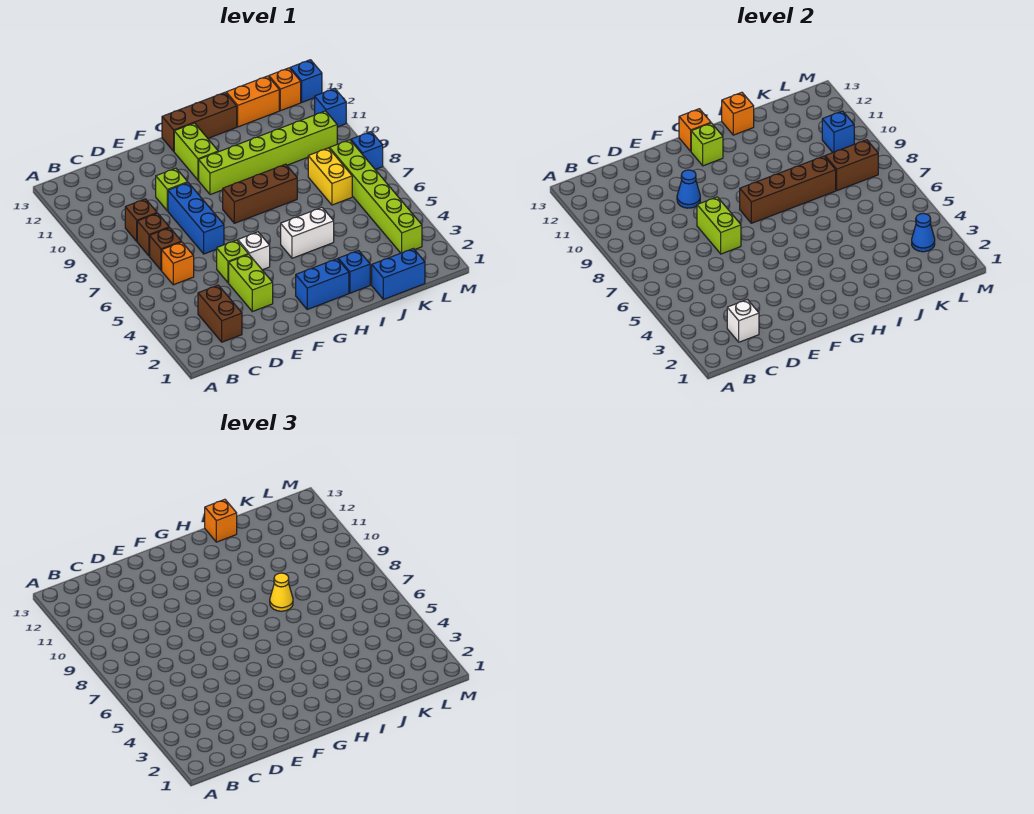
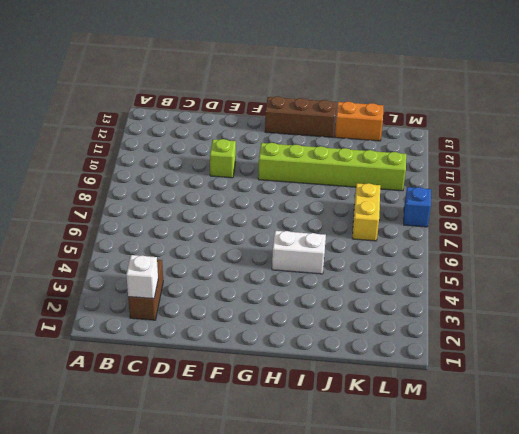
none -> orange 1x1 brick [162,242,194,285]
none -> brown 1x1 brick [150,228,181,270]
none -> brown 1x1 brick [137,213,169,256]
none -> brown 1x1 brick [125,199,157,241]

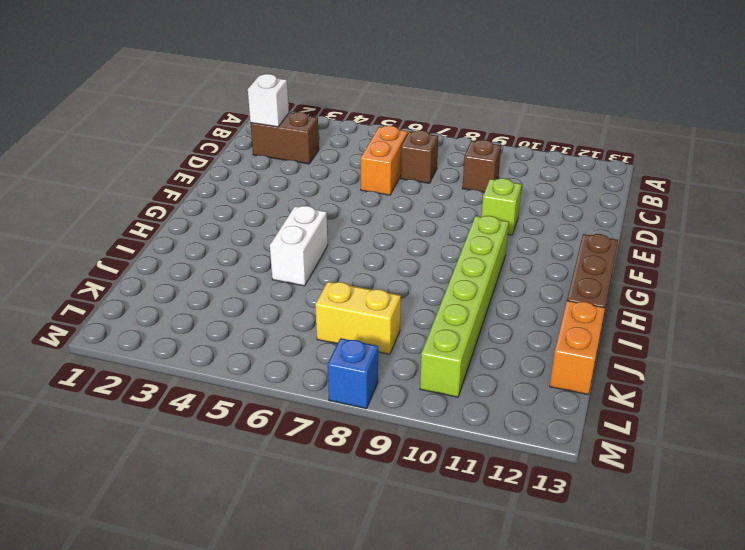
orange 1x2 brick [361,126,408,195] -> orange 1x1 brick [162,242,194,285]
none -> brown 1x1 brick [137,213,169,256]
none -> lime 1x2 brick [229,254,273,312]
none -> lime 1x1 brick [217,240,248,283]
none -> blue 1x3 brick [168,183,224,254]

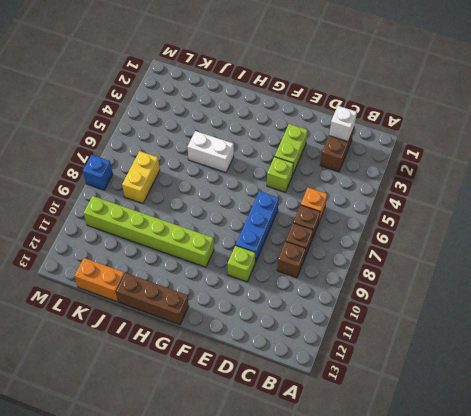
none -> white 1x1 brick [238,232,270,270]
none -> blue 1x2 brick [296,259,349,309]
none -> brown 1x3 brick [223,164,297,223]
none -> lime 1x2 brick [174,123,218,180]

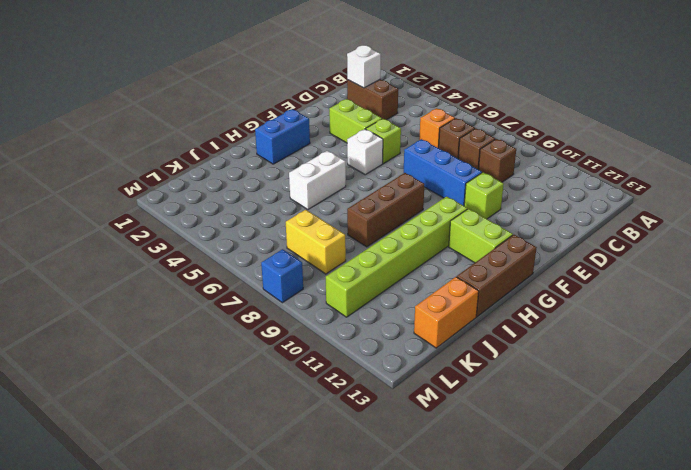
none -> blue 1x1 brick [338,251,370,293]
none -> blue 1x2 brick [372,249,425,299]
none -> lime 1x6 brick [330,140,422,253]
none -> orange 1x1 brick [269,68,301,111]

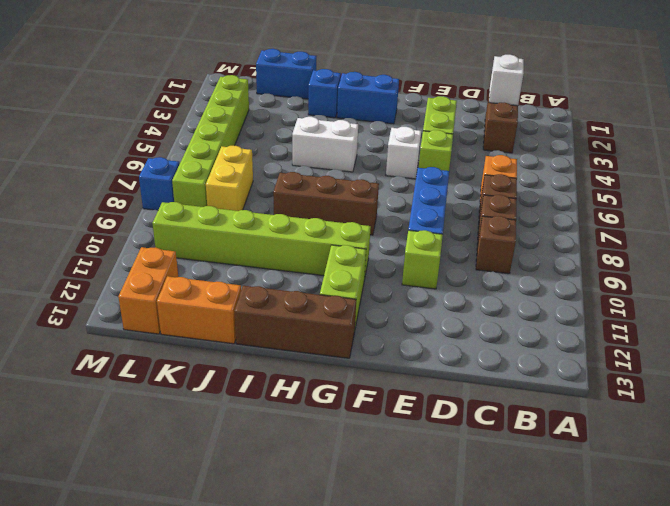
orange 1x2 brick [118,247,178,334] -> orange 1x1 brick [269,68,301,111]
none -> blue 1x1 brick [315,88,346,127]
none -> blue 1x1 brick [290,60,322,102]
none -> lime 1x2 brick [697,197,741,254]
none -> blue 1x1 cone [677,170,700,208]

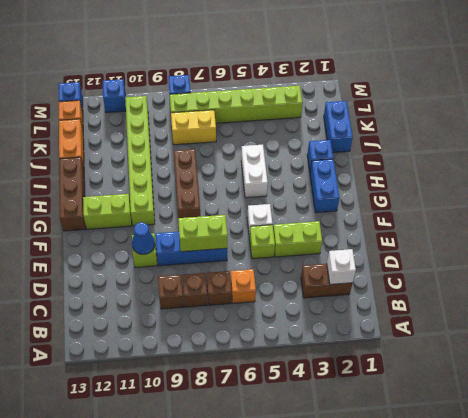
none -> brown 1x4 brick [740,156,836,223]
none -> lime 1x1 brick [691,123,723,166]
none -> orange 1x1 brick [679,109,711,151]
none -> orange 1x1 brick [722,92,754,135]

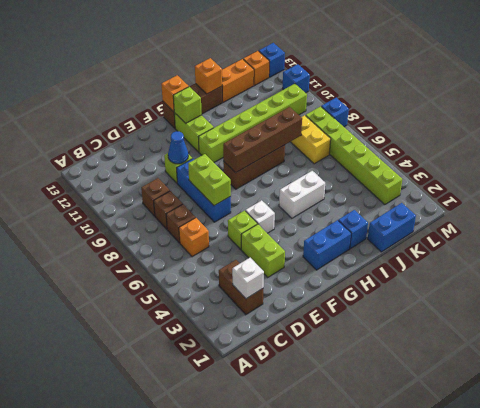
none -> brown 1x2 brick [825,140,878,191]
none -> blue 1x1 cone [912,213,935,252]
none -> blue 1x1 brick [822,111,854,152]
none -> yellow 1x1 cone [270,573,293,611]

